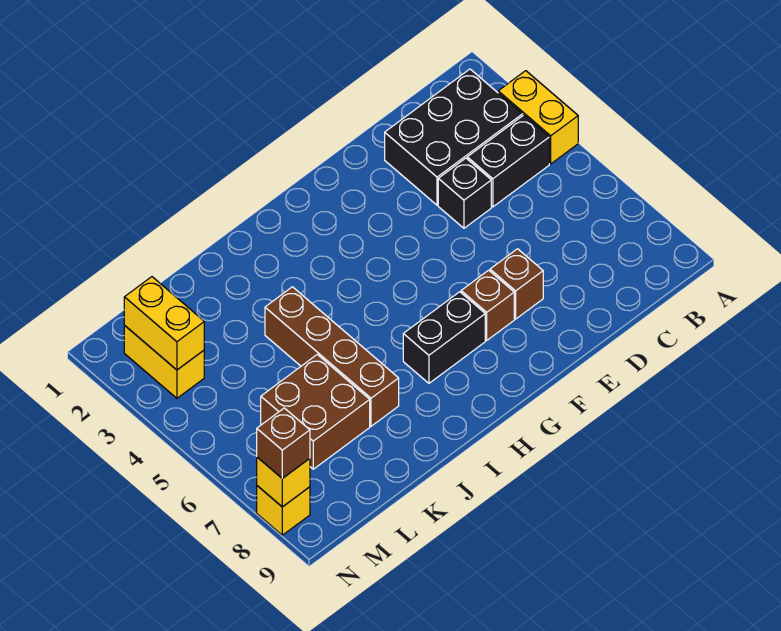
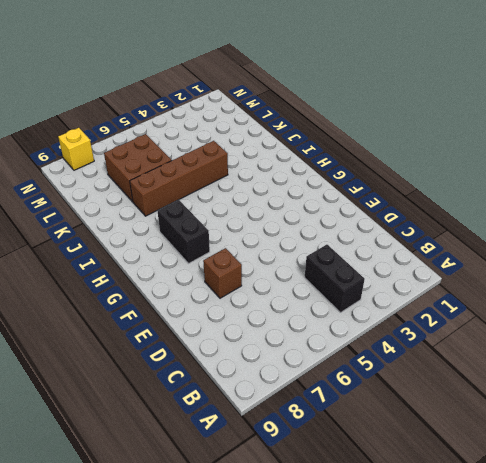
none -> yellow 1x2 brick [498,71,578,164]
none -> black 2x3 brick [385,69,522,205]
none -> black 1x1 brick [438,158,491,228]

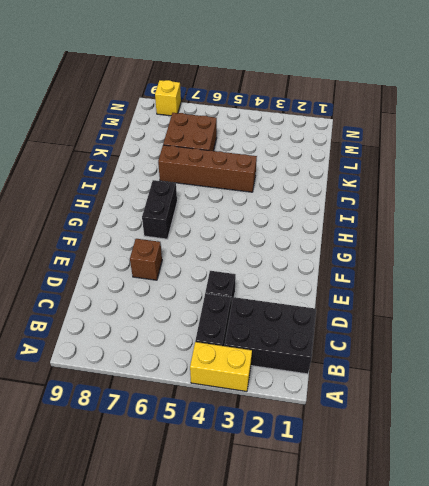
black 2x3 brick [224,297,316,374] -> black 2x3 brick turned to [385,69,522,205]
none -> brown 1x1 brick [461,270,514,340]
none -> yellow 1x2 brick [124,326,204,398]
none -> yellow 1x2 brick [124,277,204,370]

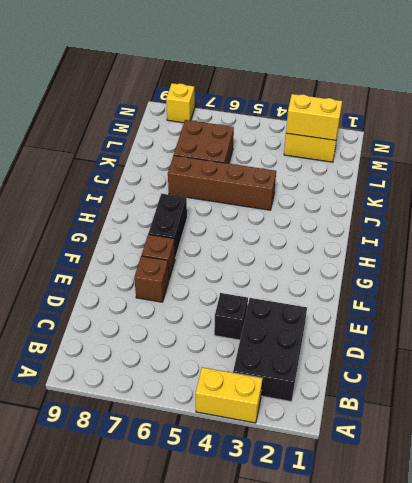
none -> black 1x2 brick [467,115,549,207]
none -> yellow 1x1 brick [257,457,310,507]
none -> brown 1x1 brick [257,408,310,478]

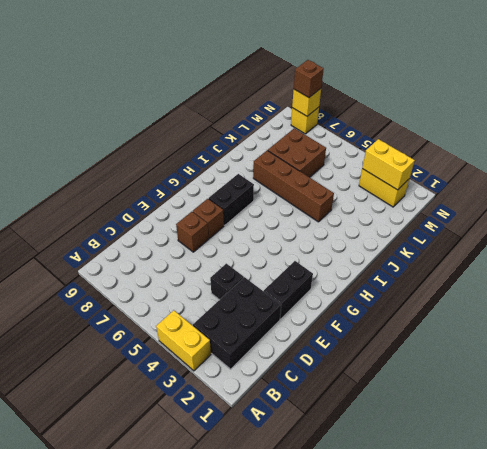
black 1x2 brick [264,261,313,319] -> black 1x2 brick moved to [467,115,549,207]

